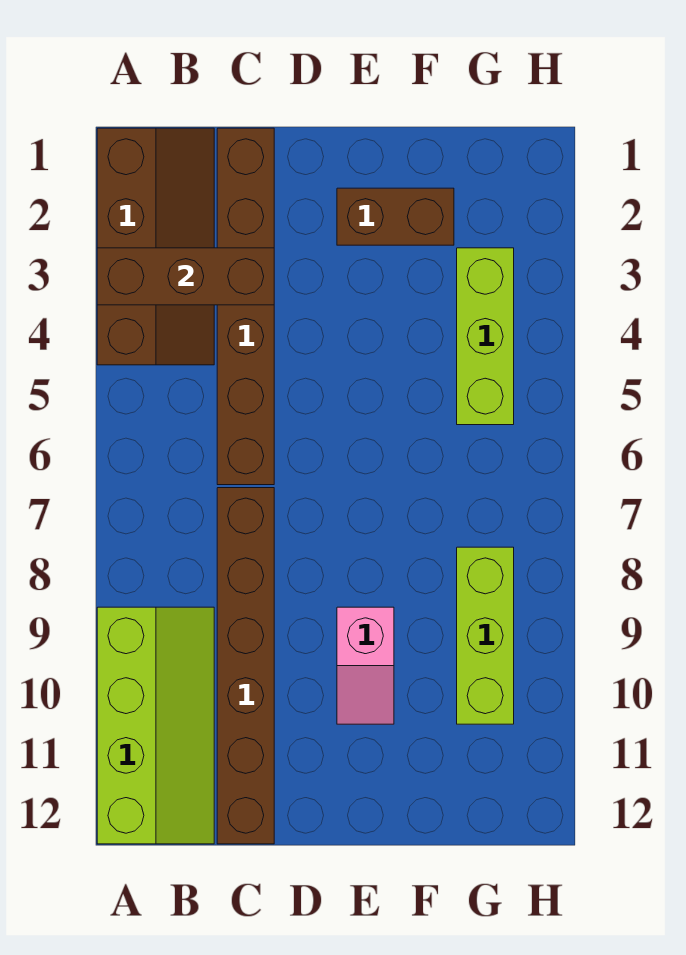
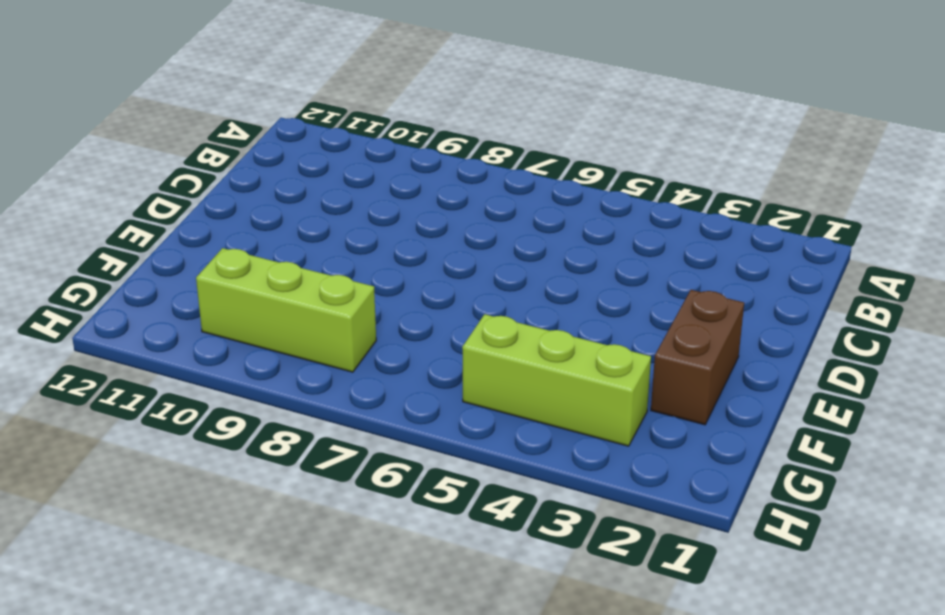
none -> brown 2x4 slope [97,128,214,365]
none -> lime 2x4 slope [97,607,214,844]

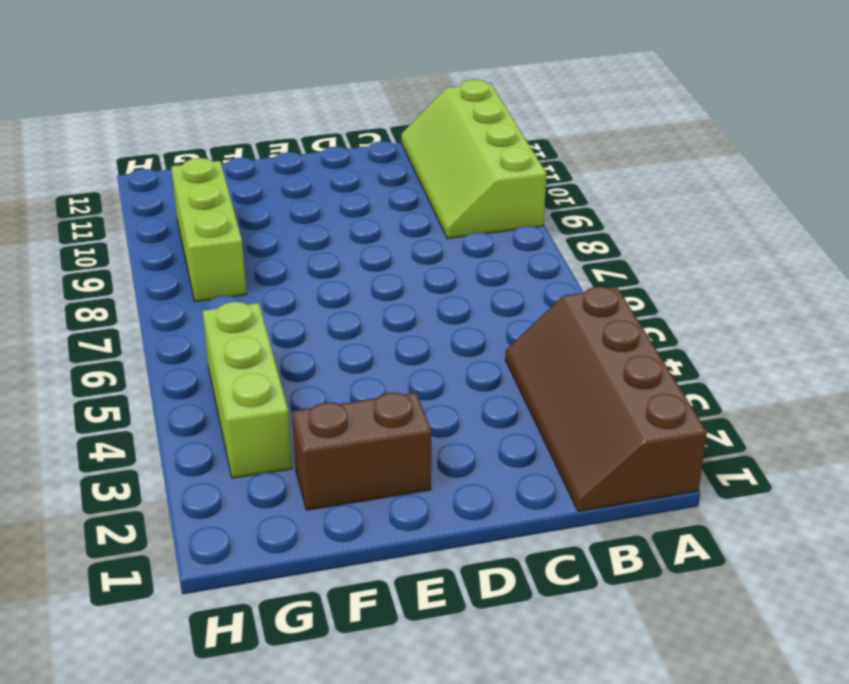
none -> brown 1x6 brick [217,128,274,485]
none -> brown 1x6 brick [217,488,274,844]

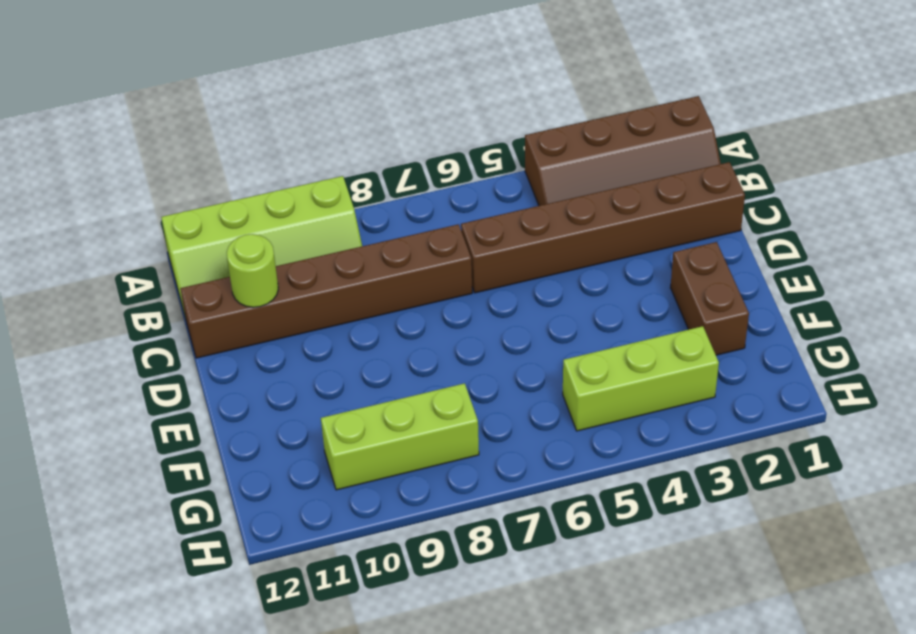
lime 1x1 round brick [227,234,278,307] -> none
none -> pink 1x2 slope [337,607,394,724]
none -> brown 1x3 brick [97,248,274,305]

